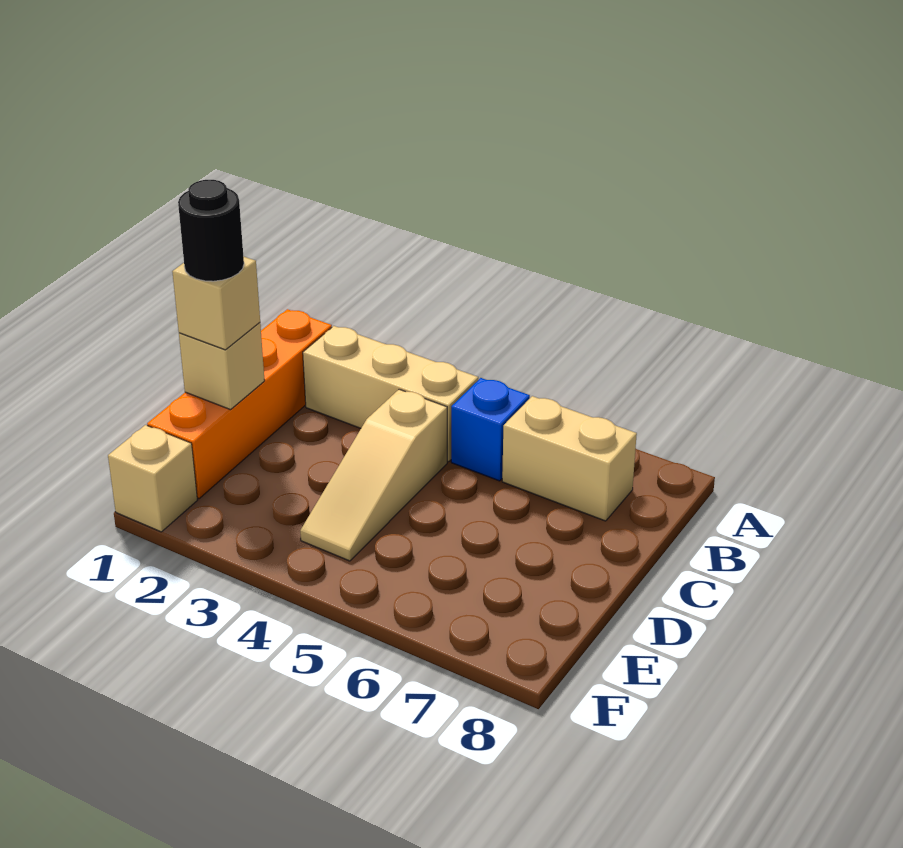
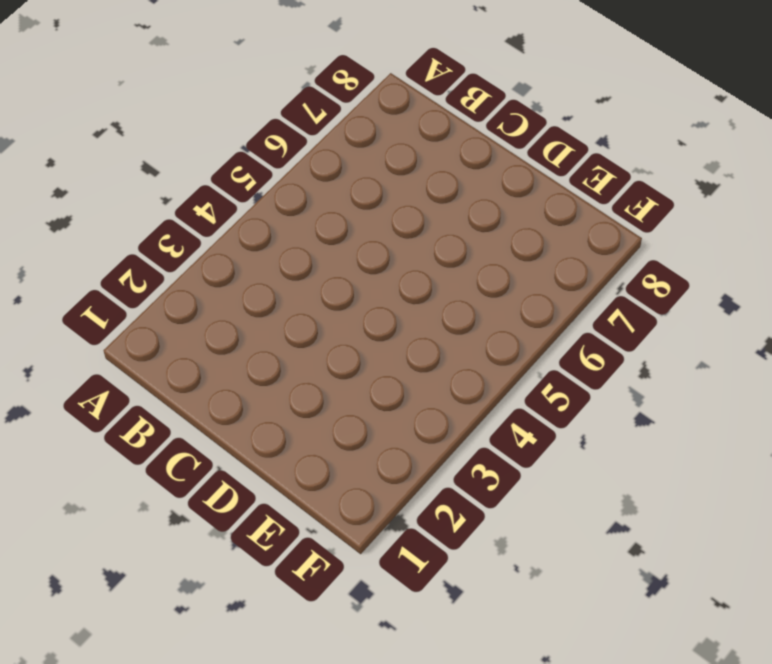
none -> orange 1x4 brick [147,309,332,498]
none -> tan 1x3 brick [303,326,478,462]

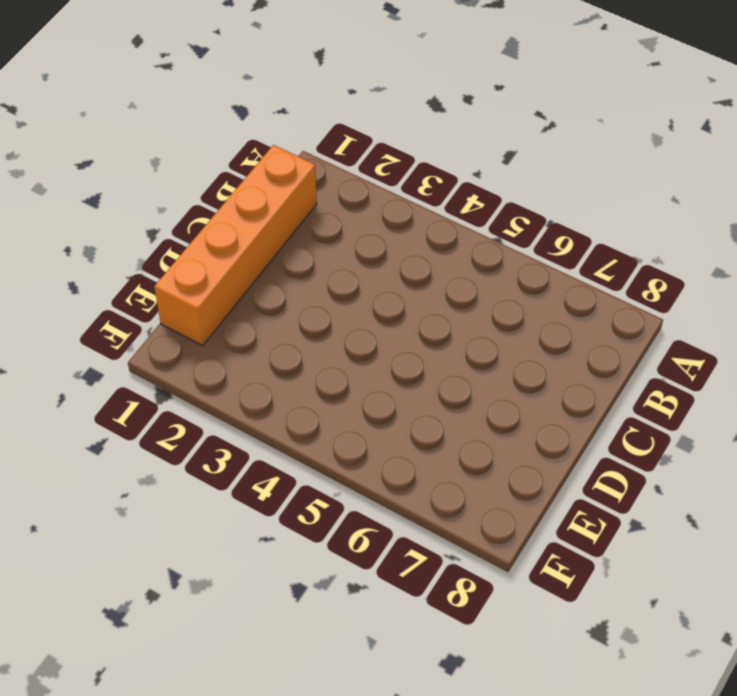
none -> tan 1x3 brick [303,326,478,462]
none -> blue 1x1 brick [451,378,530,481]

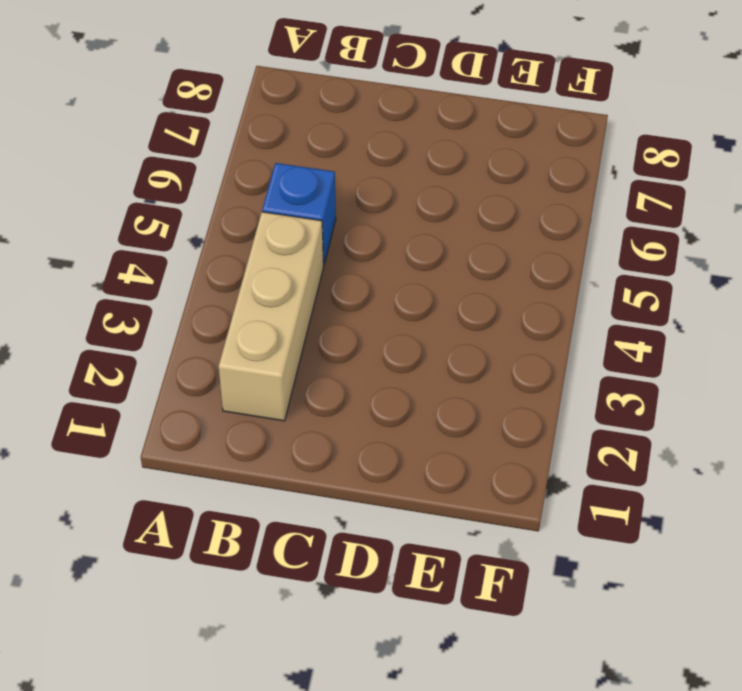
none -> orange 1x4 brick [147,309,332,498]
none -> tan 1x2 brick [502,396,637,521]

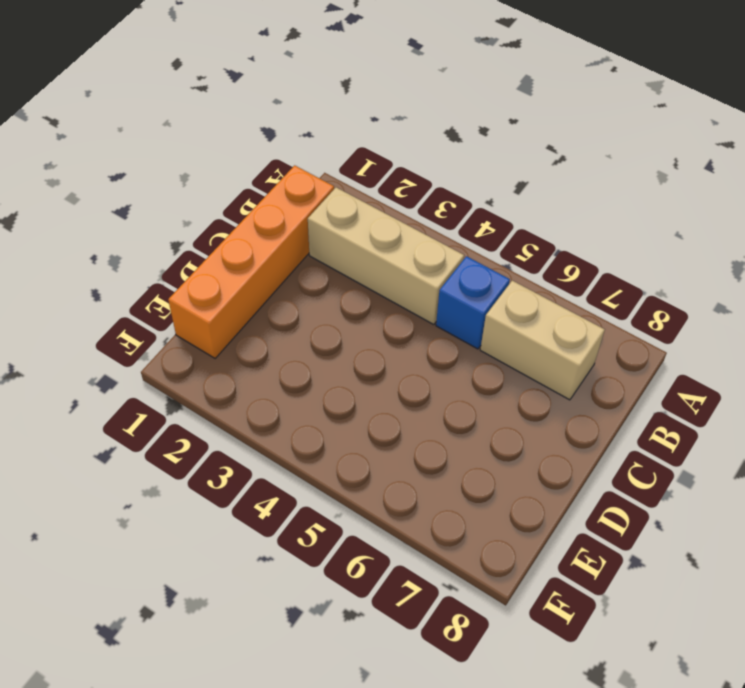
none -> tan 1x3 slope [300,389,447,561]
none -> tan 1x1 brick [108,425,197,532]

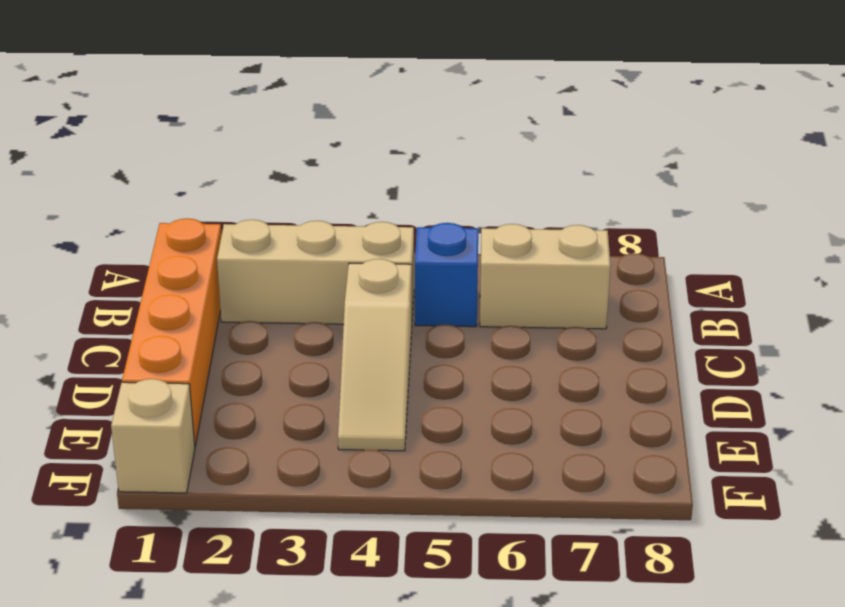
none -> tan 1x1 brick [179,323,265,410]
none -> tan 1x1 brick [172,256,260,350]

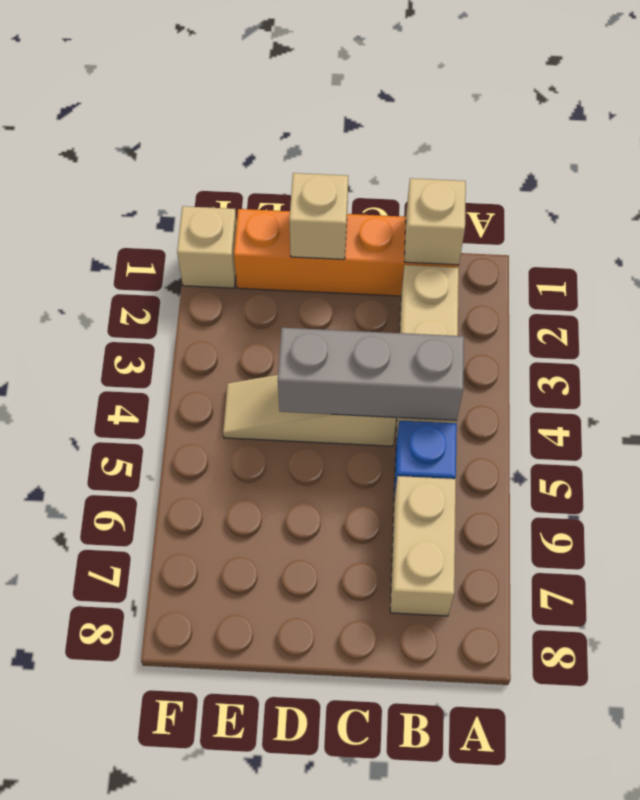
tan 1x1 brick [405,178,466,265] -> tan 1x1 brick moved to [172,256,260,350]
grey 1x3 brick [278,328,464,420] -> none
none -> black 1x1 round brick [178,180,244,281]

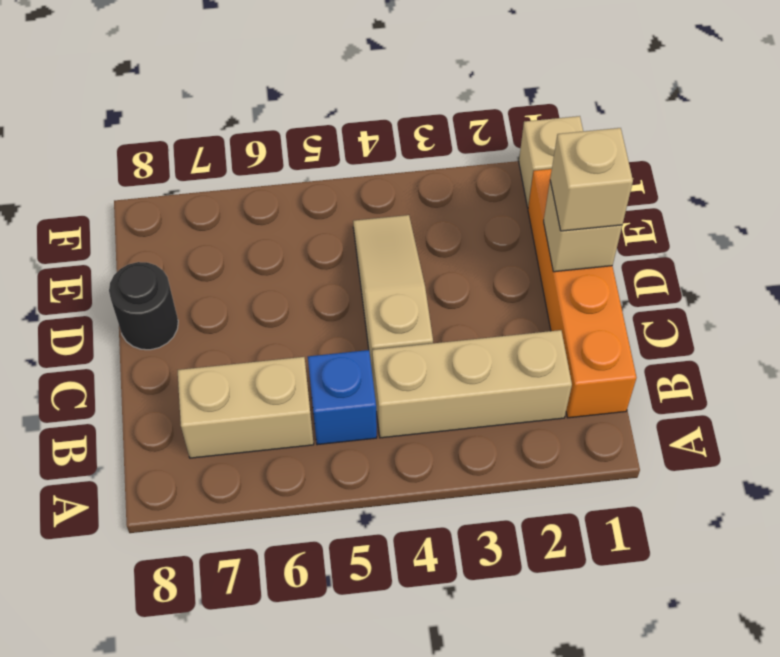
black 1x1 round brick [109,262,178,350] -> black 1x1 round brick moved to [178,180,244,281]

